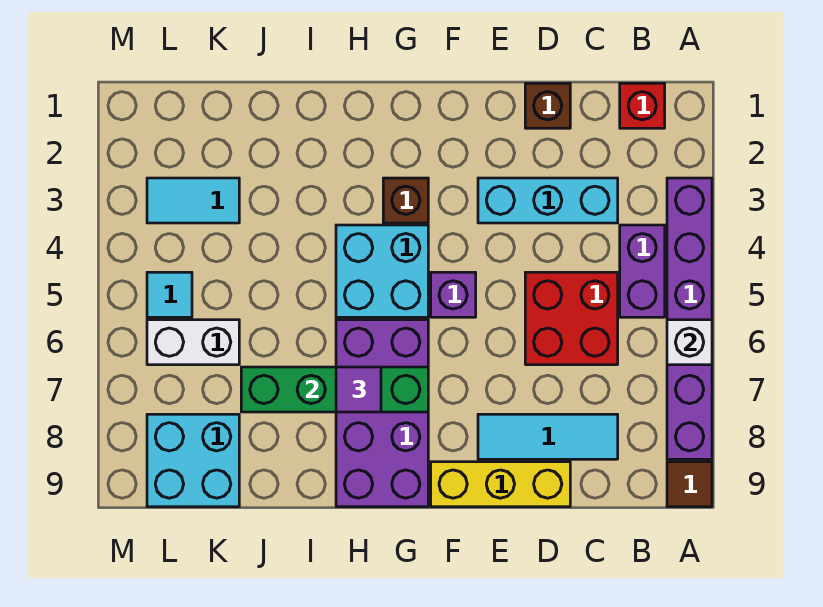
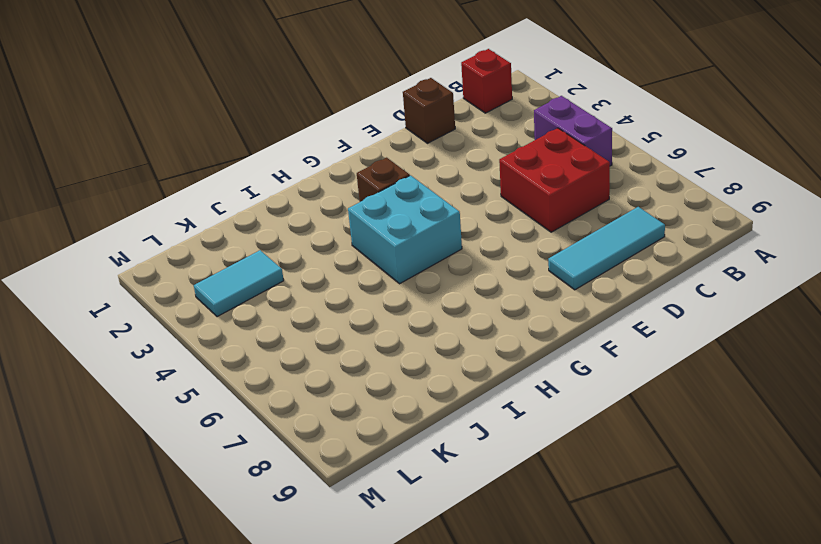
none -> purple 1x6 brick [667,178,712,459]
none -> brown 1x1 tile [667,462,712,507]
none -> cyan 1x3 brick [478,178,618,223]

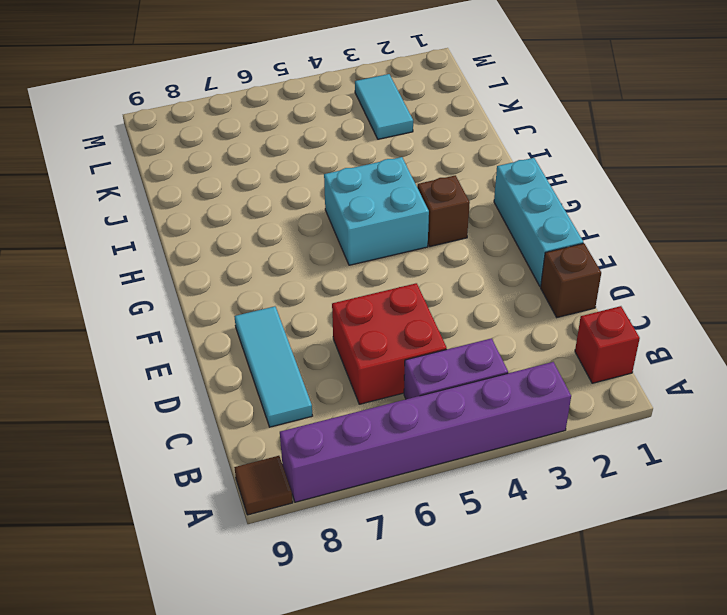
cyan 1x3 brick [494,158,583,287] -> cyan 1x3 brick moved to [478,178,618,223]
none -> yellow 1x3 brick [431,462,570,507]
none -> purple 1x1 brick [431,272,476,317]
none -> purple 2x4 brick [336,320,428,507]

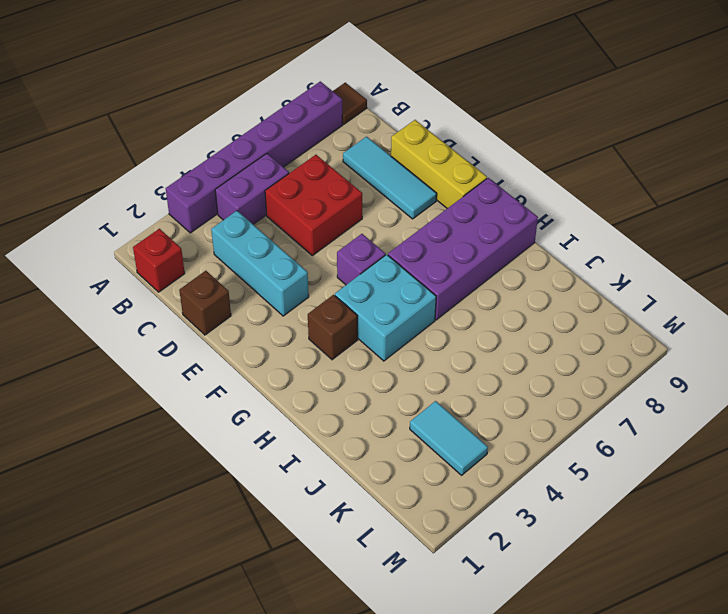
none -> white 1x2 brick [147,320,239,365]
none -> cyan 2x2 brick [147,414,239,507]
none -> cyan 1x1 tile [147,272,192,317]

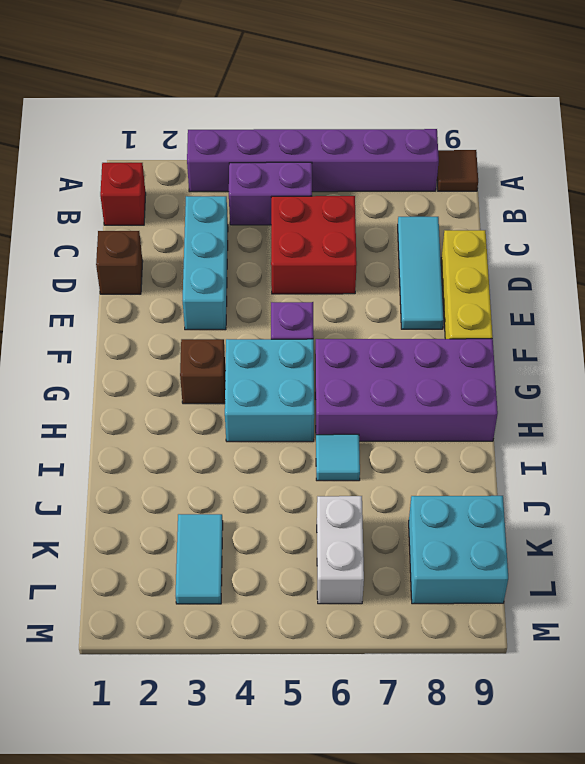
cyan 1x1 tile [316,434,360,481] -> cyan 1x1 tile moved to [147,272,192,317]
none -> white 1x1 brick [667,320,712,365]
none -> green 1x4 brick [241,367,428,412]
none -> purple 1x1 tile [336,367,381,412]

